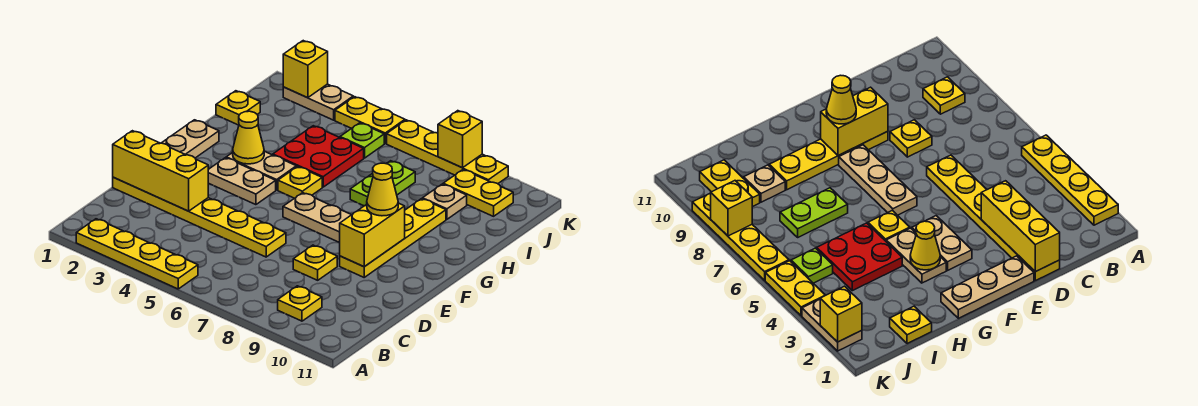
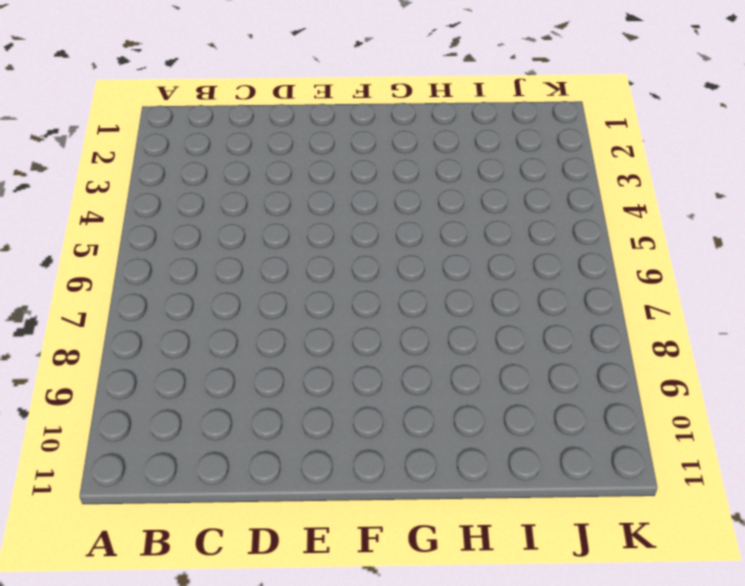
none -> yellow 1x4 plate [76,219,198,289]
none -> yellow 1x1 plate [278,286,322,321]
none -> yellow 1x6 plate [113,177,286,257]

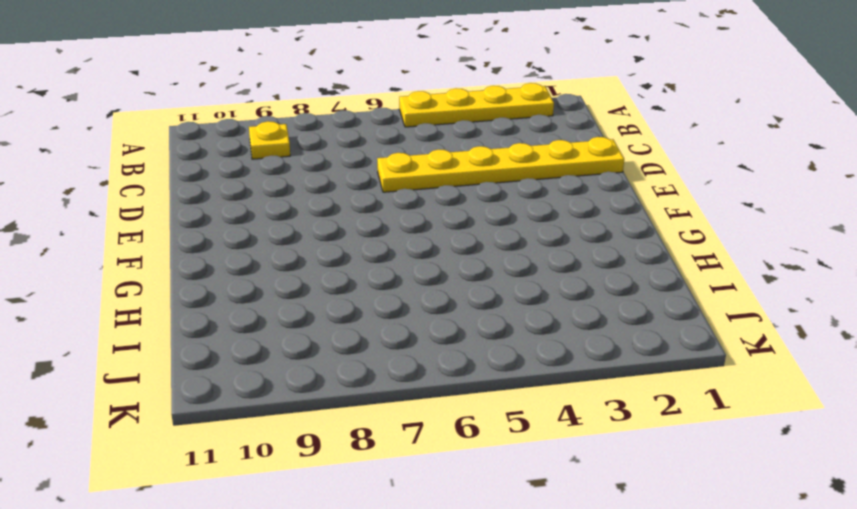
none -> yellow 1x1 plate [293,245,337,280]
none -> tan 1x3 plate [162,120,219,158]
none -> yellow 1x4 plate [340,199,446,277]

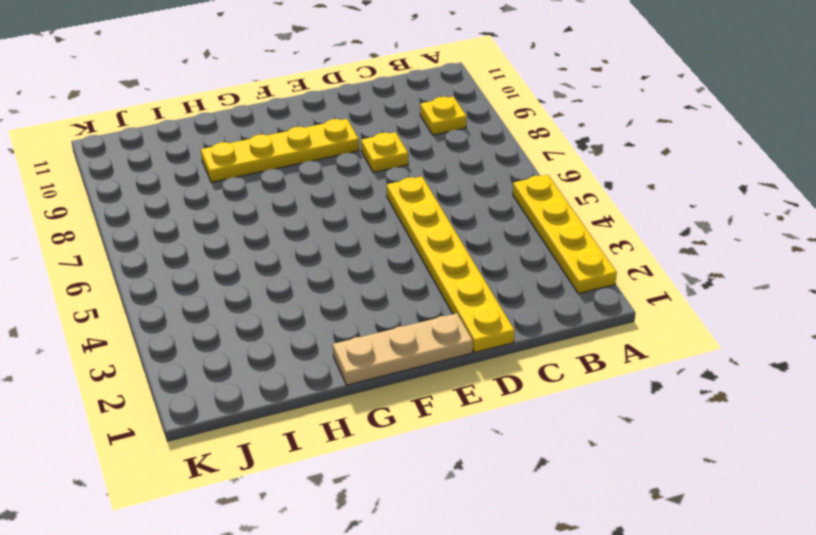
none -> tan 1x2 plate [208,158,276,205]
none -> tan 1x3 plate [283,193,351,243]
none -> tan 1x2 plate [226,151,296,190]

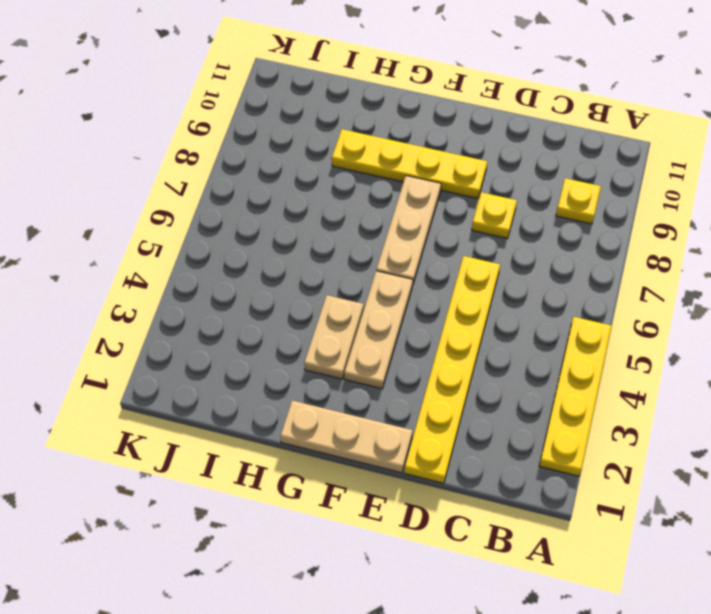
tan 1x3 plate [344,271,413,389] -> tan 1x2 plate [208,158,276,205]
none -> yellow 1x1 plate [278,166,322,198]
none -> red 2x2 plate [273,126,364,187]
none -> lime 1x2 plate [350,161,415,206]

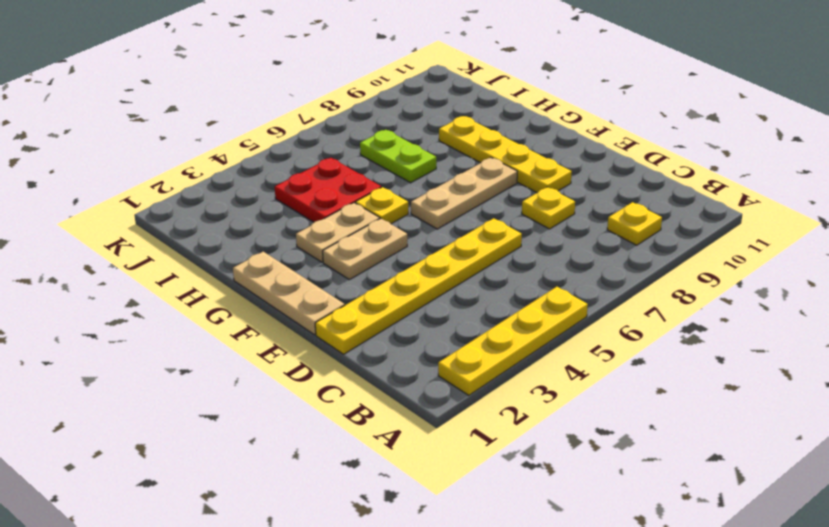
none -> yellow 1x1 plate [216,91,260,125]
none -> tan 1x1 plate [423,184,467,219]
none -> lime 1x1 plate [340,123,384,158]

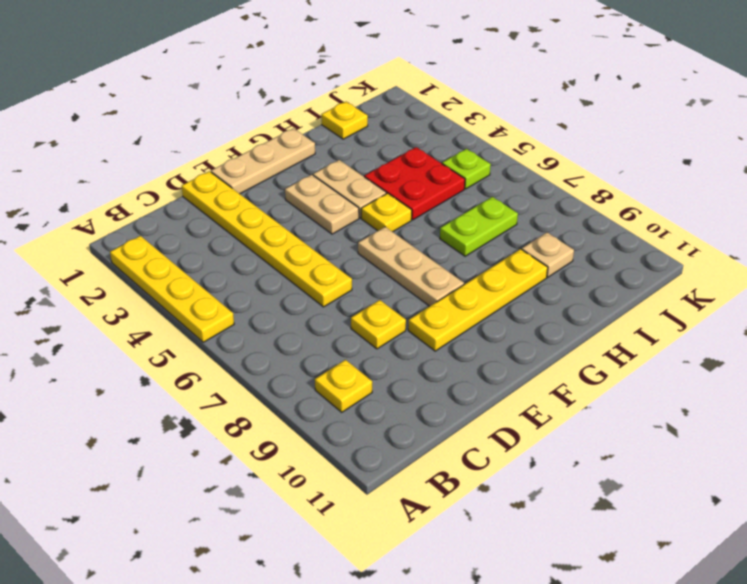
none -> yellow 1x2 plate [443,170,513,216]
none -> tan 1x2 plate [283,84,353,120]
none -> yellow 1x2 plate [335,97,405,143]

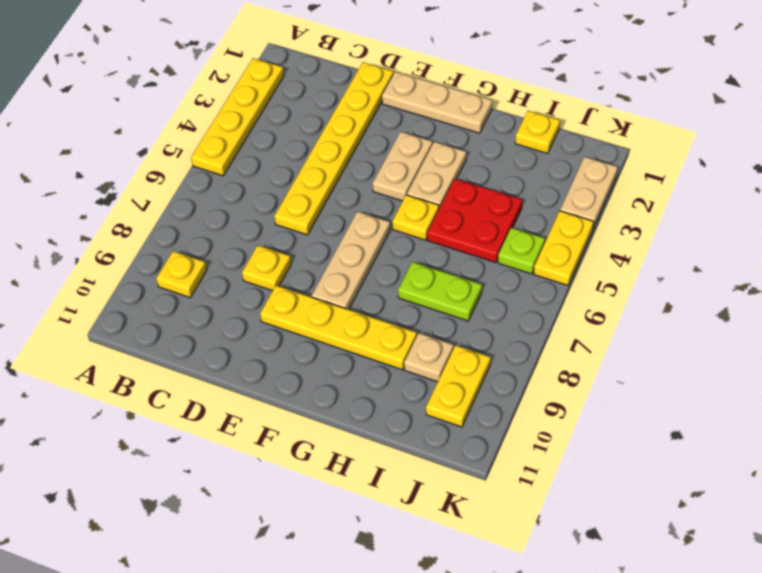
none -> yellow 1x4 plate [387,120,508,184]
none -> yellow 1x3 brick [113,131,208,211]
none -> yellow 1x2 brick [340,203,405,267]

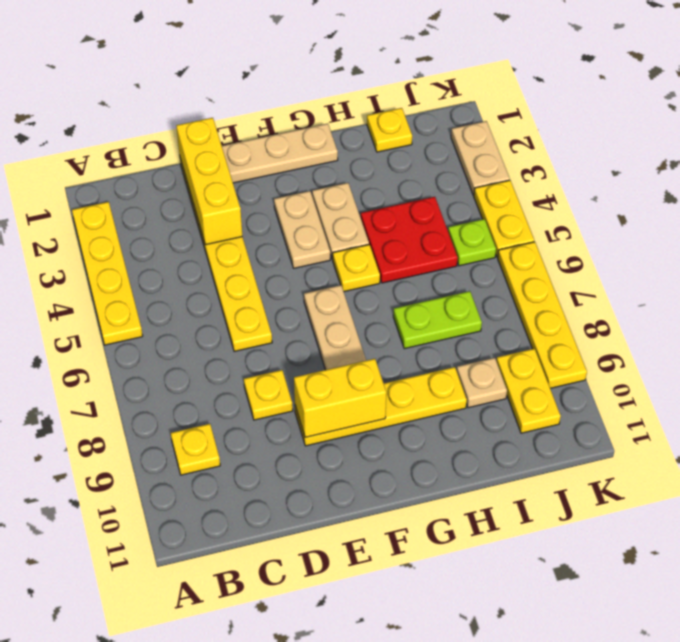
none -> yellow 1x1 cone [232,111,264,164]
none -> yellow 1x1 brick [283,41,328,98]
none -> yellow 1x1 brick [438,111,482,168]

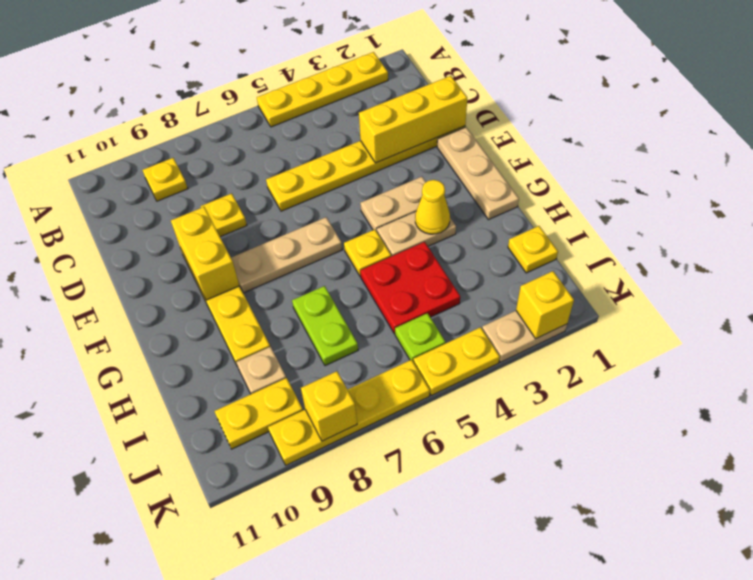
none -> yellow 1x1 cone [367,163,398,216]

